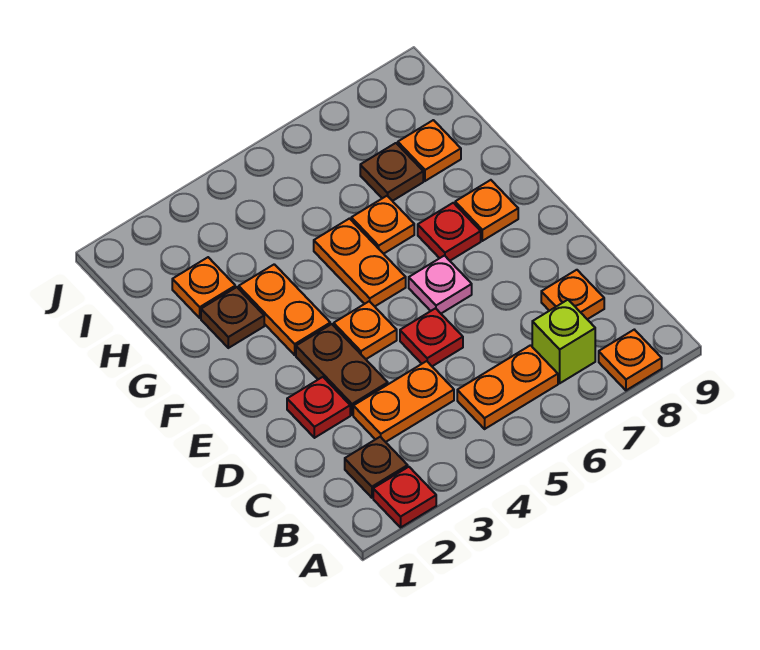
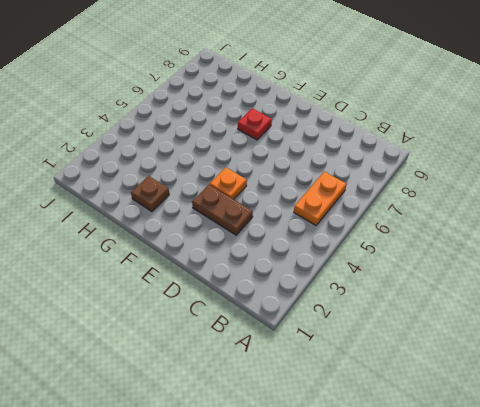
none -> red 1x1 plate [373,467,436,527]
none -> orange 1x1 plate [599,330,662,390]
none -> brown 1x1 plate [345,437,408,498]

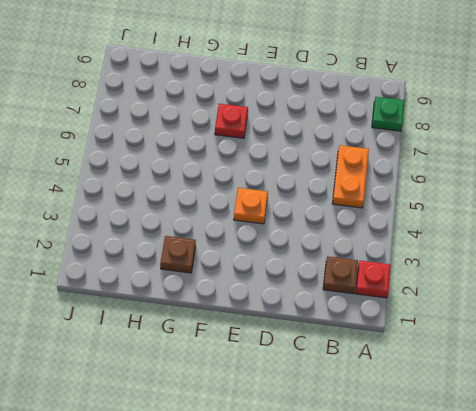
green 1x1 plate [372,97,405,131] -> orange 1x1 plate [599,330,662,390]
none -> lime 1x1 brick [532,300,595,383]
none -> orange 1x2 plate [353,361,454,442]
none -> orange 1x1 plate [541,270,604,319]

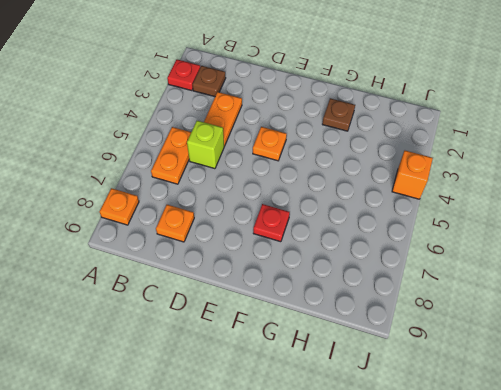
lime 1x1 brick [187,121,224,169] -> lime 1x1 brick moved to [532,300,595,383]
orange 1x1 brick [392,151,433,199] -> none
none -> red 1x1 plate [287,377,350,438]
none -> brown 1x2 plate [296,324,388,415]
none -> red 1x1 plate [400,308,463,366]

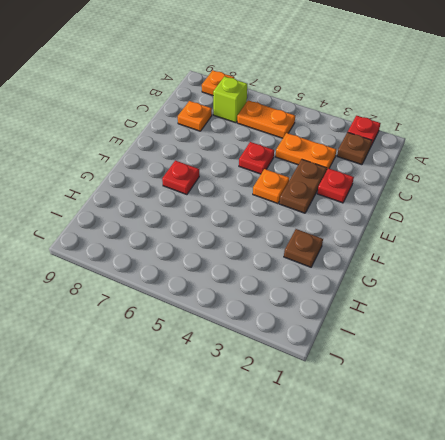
none -> pink 1x1 plate [409,256,472,313]
none -> orange 1x2 plate [239,264,330,355]
none -> orange 1x2 plate [314,219,406,306]

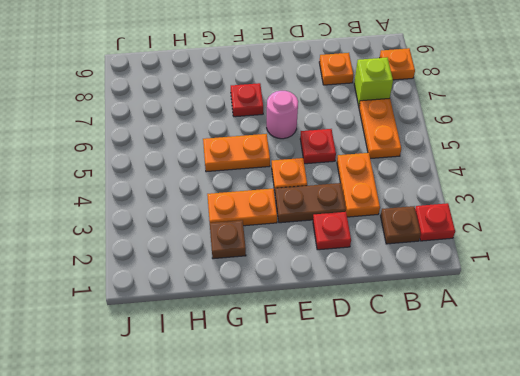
pink 1x1 round brick [267,91,298,139] -> pink 1x1 plate [409,256,472,313]
none -> orange 1x1 plate [455,180,518,241]
none -> orange 1x1 plate [351,196,414,254]
none -> orange 1x1 plate [172,257,235,318]

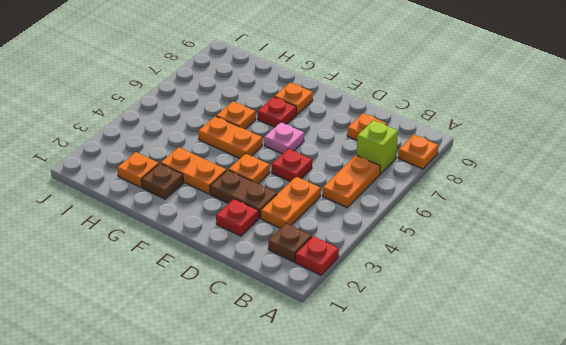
none -> brown 1x1 plate [360,143,423,201]
none -> orange 1x1 plate [398,120,461,181]

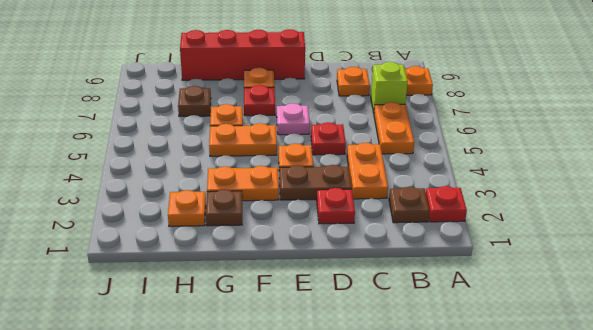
red 1x4 brick [180,29,305,80] -> none
none -> orange 1x1 plate [398,120,461,181]

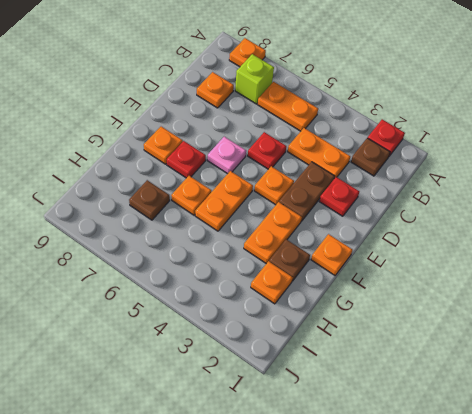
orange 1x1 plate [311,234,352,275] -> orange 1x1 plate moved to [398,120,461,181]

